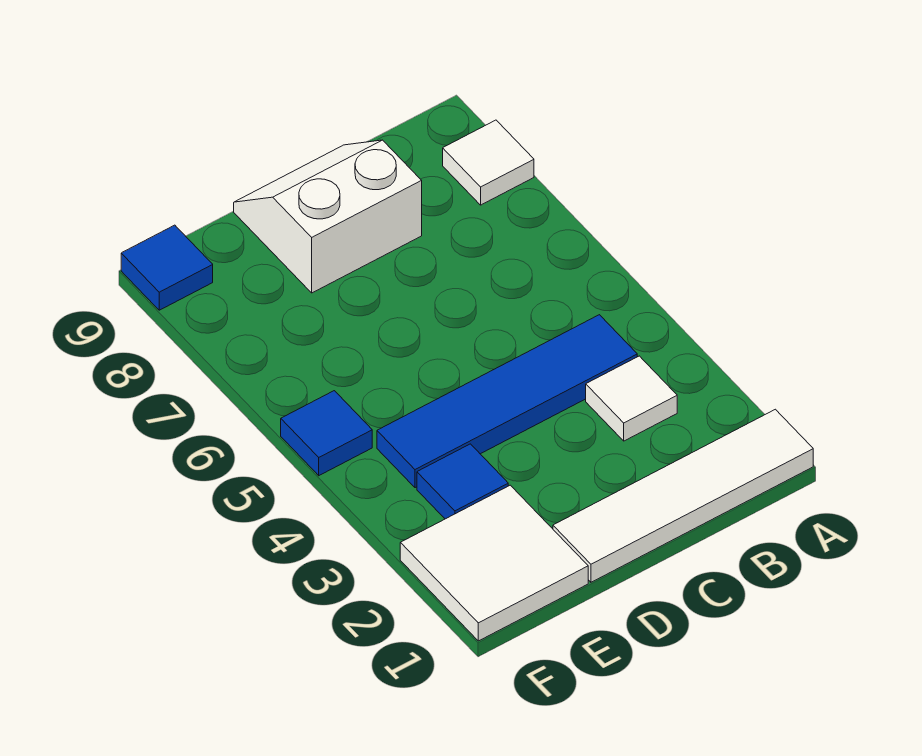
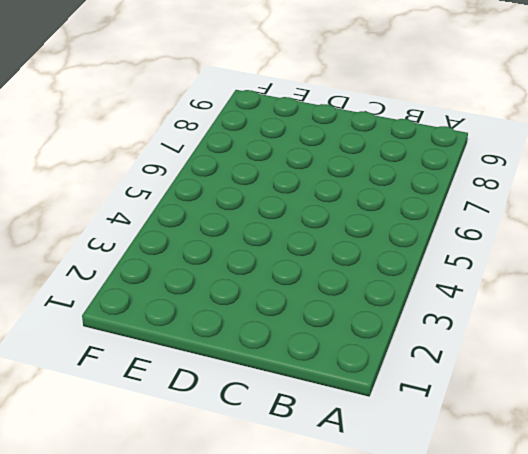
none -> white 1x4 tile [553,409,813,582]
none -> white 1x1 tile [443,120,534,205]

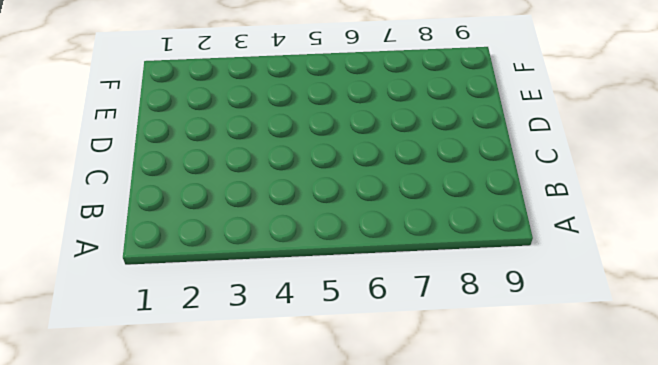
none -> white 1x4 tile [553,409,813,582]
none -> white 1x1 tile [443,120,534,205]

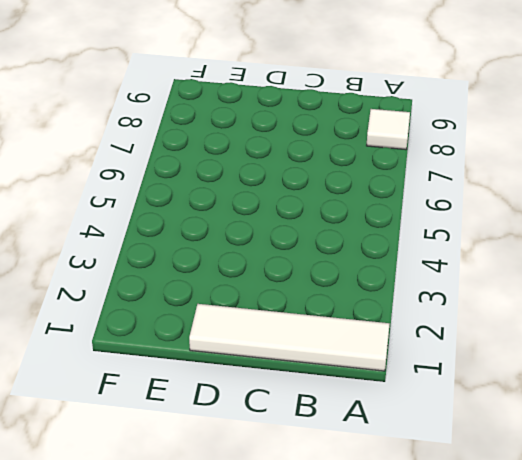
none -> white 1x1 tile [586,356,677,441]
none -> blue 1x4 tile [377,315,637,488]

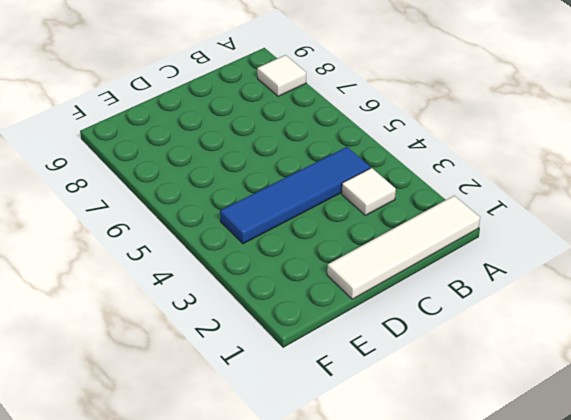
none -> white 2x2 slope [234,140,422,293]
none -> white 2x2 tile [400,485,588,641]

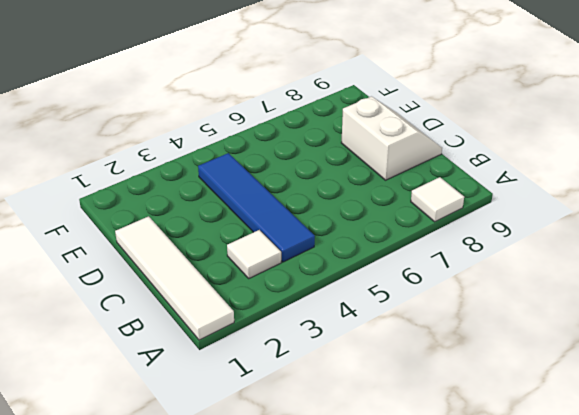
none -> white 2x2 tile [400,485,588,641]
none -> blue 1x1 tile [417,444,508,519]

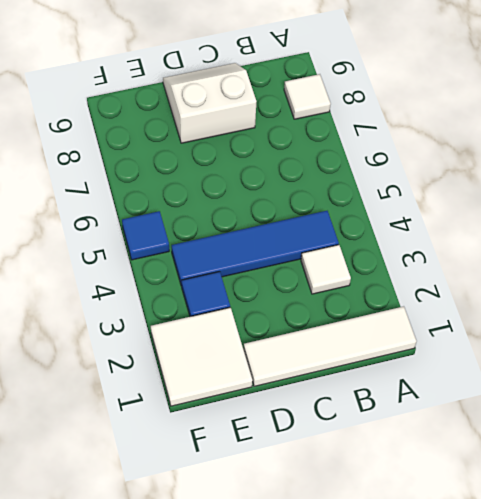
none -> blue 1x1 tile [121,225,213,310]

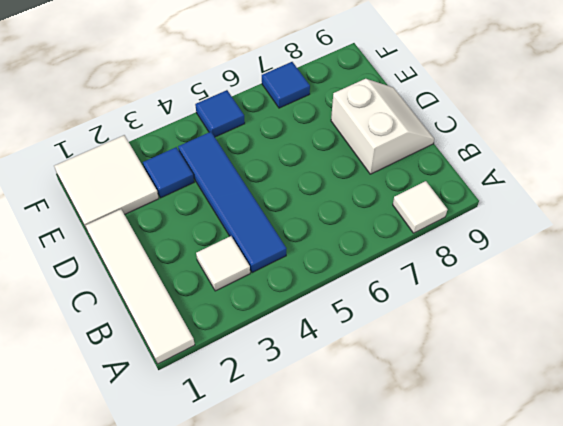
blue 1x1 tile [262,62,310,108] -> blue 1x1 tile moved to [121,225,213,310]

